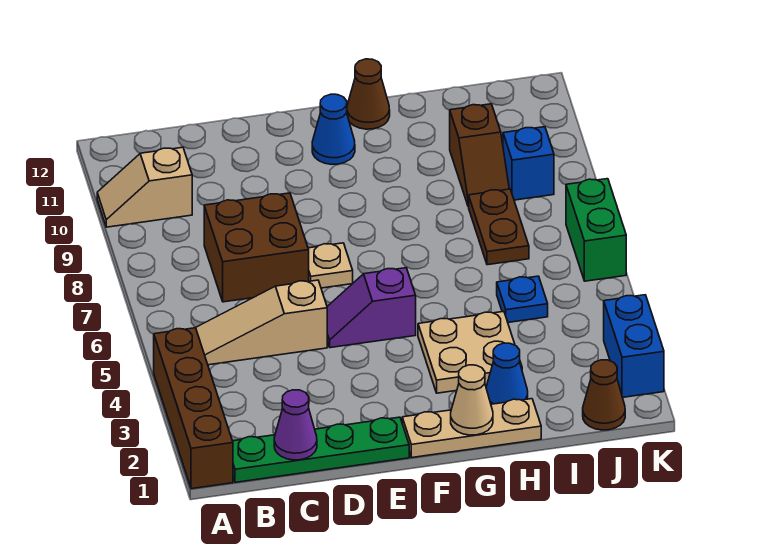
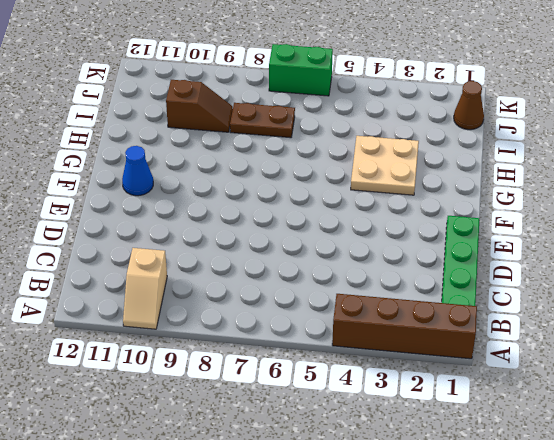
none -> tan 1x3 slope [196,280,327,365]
none -> brown 2x2 brick [204,193,309,302]
none -> purple 1x2 slope [327,268,416,348]

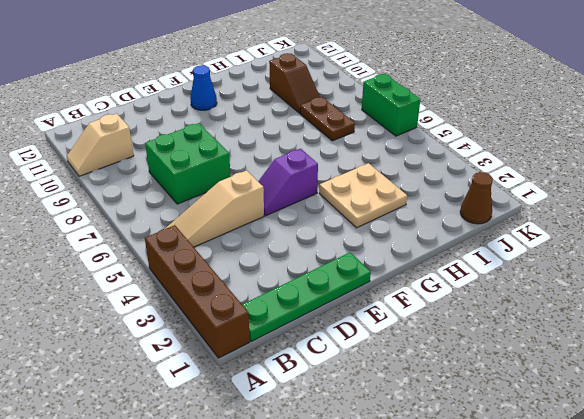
green 2x2 brick [145,123,231,204] -> brown 2x2 brick [204,193,309,302]
none -> tan 1x1 plate [308,243,353,288]
none -> tan 1x3 plate [402,399,541,458]
none -> brown 1x1 cone [347,59,390,129]

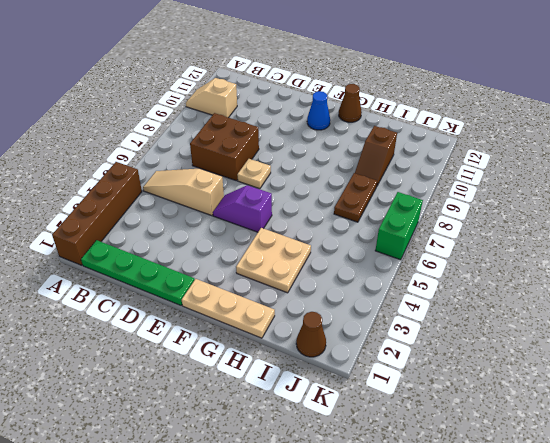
none -> blue 1x1 cone [486,343,528,404]
none -> blue 1x1 plate [497,276,548,322]
none -> blue 1x1 brick [503,127,554,200]

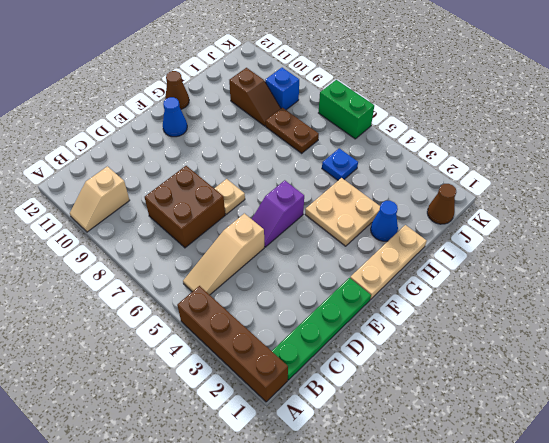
none -> blue 1x2 brick [604,295,664,397]
none -> purple 1x1 cone [274,390,317,460]
none -> tan 1x1 cone [451,365,493,435]

